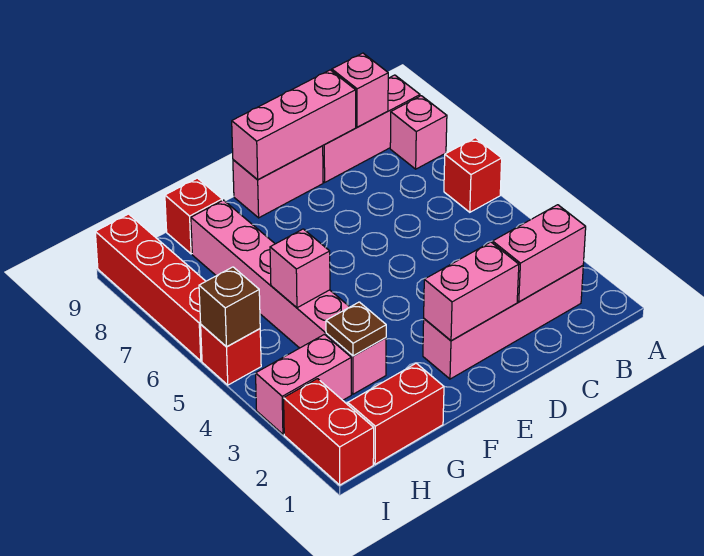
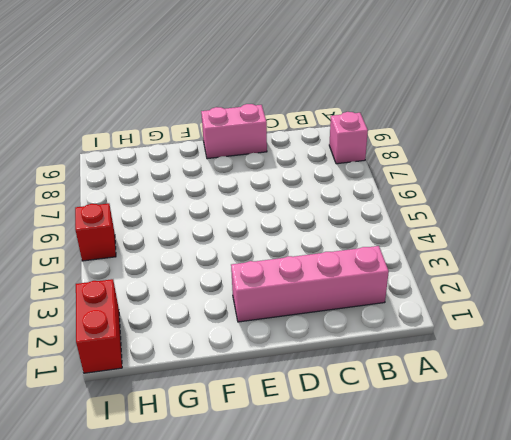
none -> red 1x1 brick [444,138,502,212]
none -> pink 1x3 brick [323,75,420,182]
none -> red 1x2 brick [348,363,444,464]

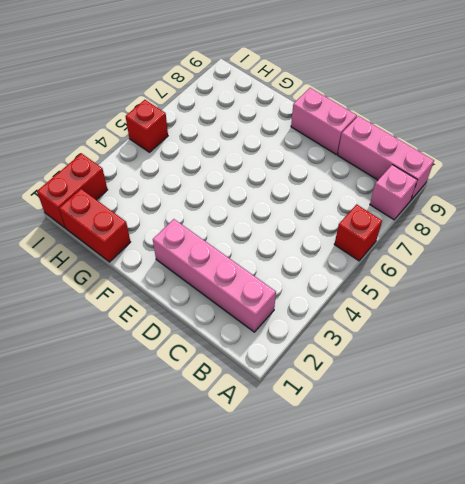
none -> pink 1x6 brick [191,200,386,394]
none -> red 1x1 brick [165,178,222,254]
none -> pink 1x2 brick [256,334,351,434]

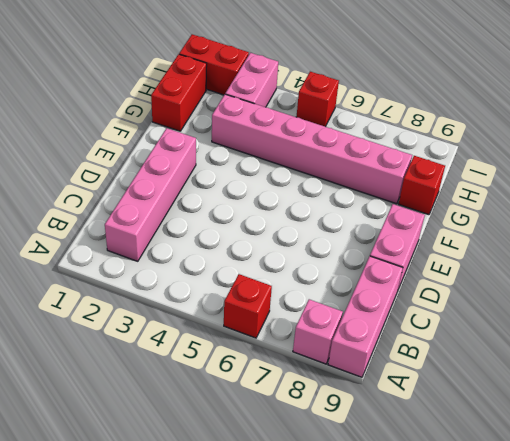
none -> red 1x4 brick [95,214,206,361]
none -> pink 1x2 brick [493,205,586,302]
none -> pink 1x1 brick [332,53,388,127]

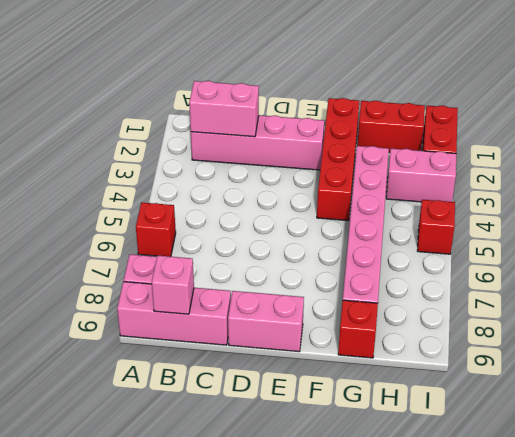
red 1x4 brick [317,98,359,221] -> red 1x4 brick moved to [95,214,206,361]
none -> pink 1x3 brick [232,70,356,180]
none -> pink 1x2 brick [424,242,519,341]
none -> brown 1x1 plate [326,302,386,356]

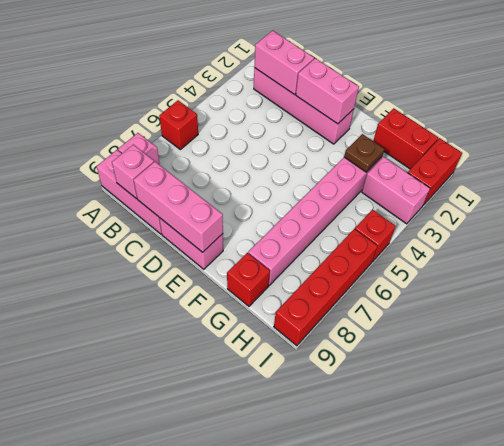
none -> pink 1x1 brick [270,229,330,308]
none -> brown 1x1 brick [199,267,260,347]

